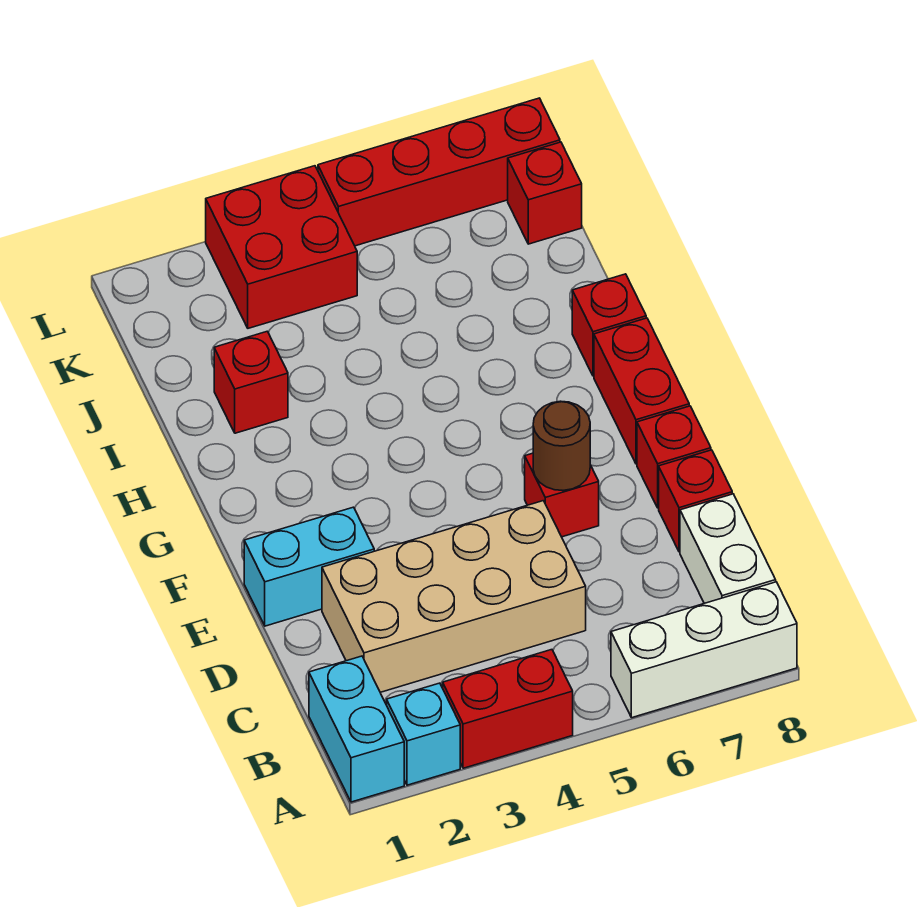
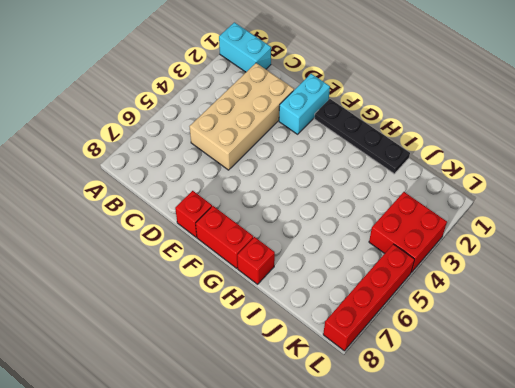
black 1x4 plate [314,99,410,174] -> none
none -> cyan 1x1 brick [387,683,460,785]
none -> red 1x2 brick [443,650,573,768]
none -> white 1x3 brick [611,582,797,718]

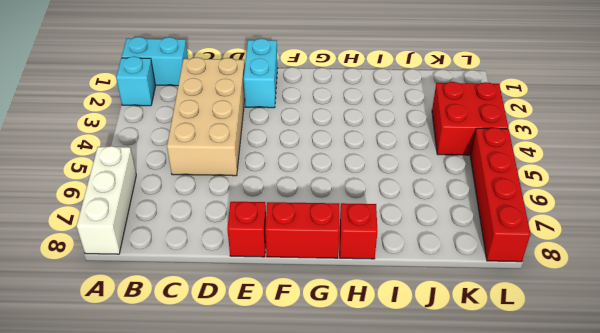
none -> red 1x2 brick [443,650,573,768]
none -> white 1x2 brick [680,494,776,603]
none -> red 1x1 brick [659,450,732,552]

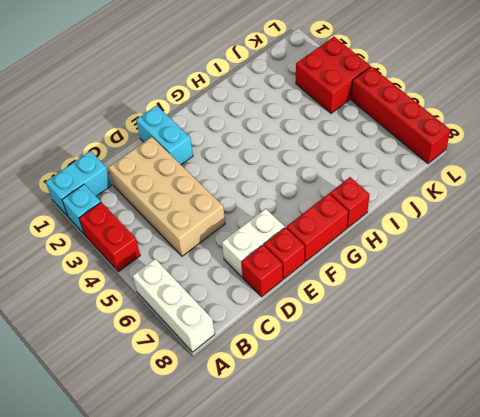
white 1x2 brick [222,209,285,277] -> white 1x2 brick moved to [680,494,776,603]
none -> red 1x1 brick [525,453,599,537]
none -> red 1x1 brick [214,331,288,433]
none -> red 1x1 brick [508,142,582,244]

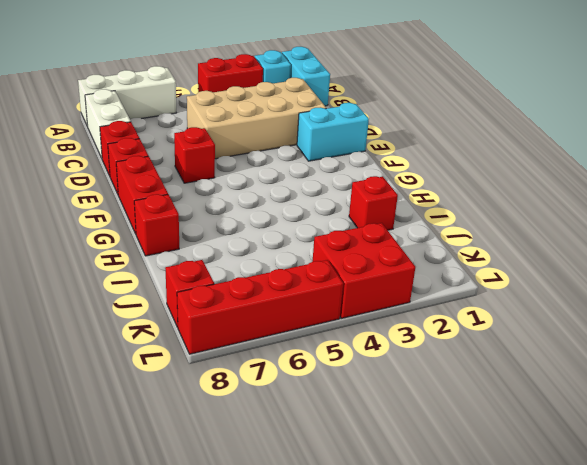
none -> brown 1x1 round brick [533,401,590,490]

